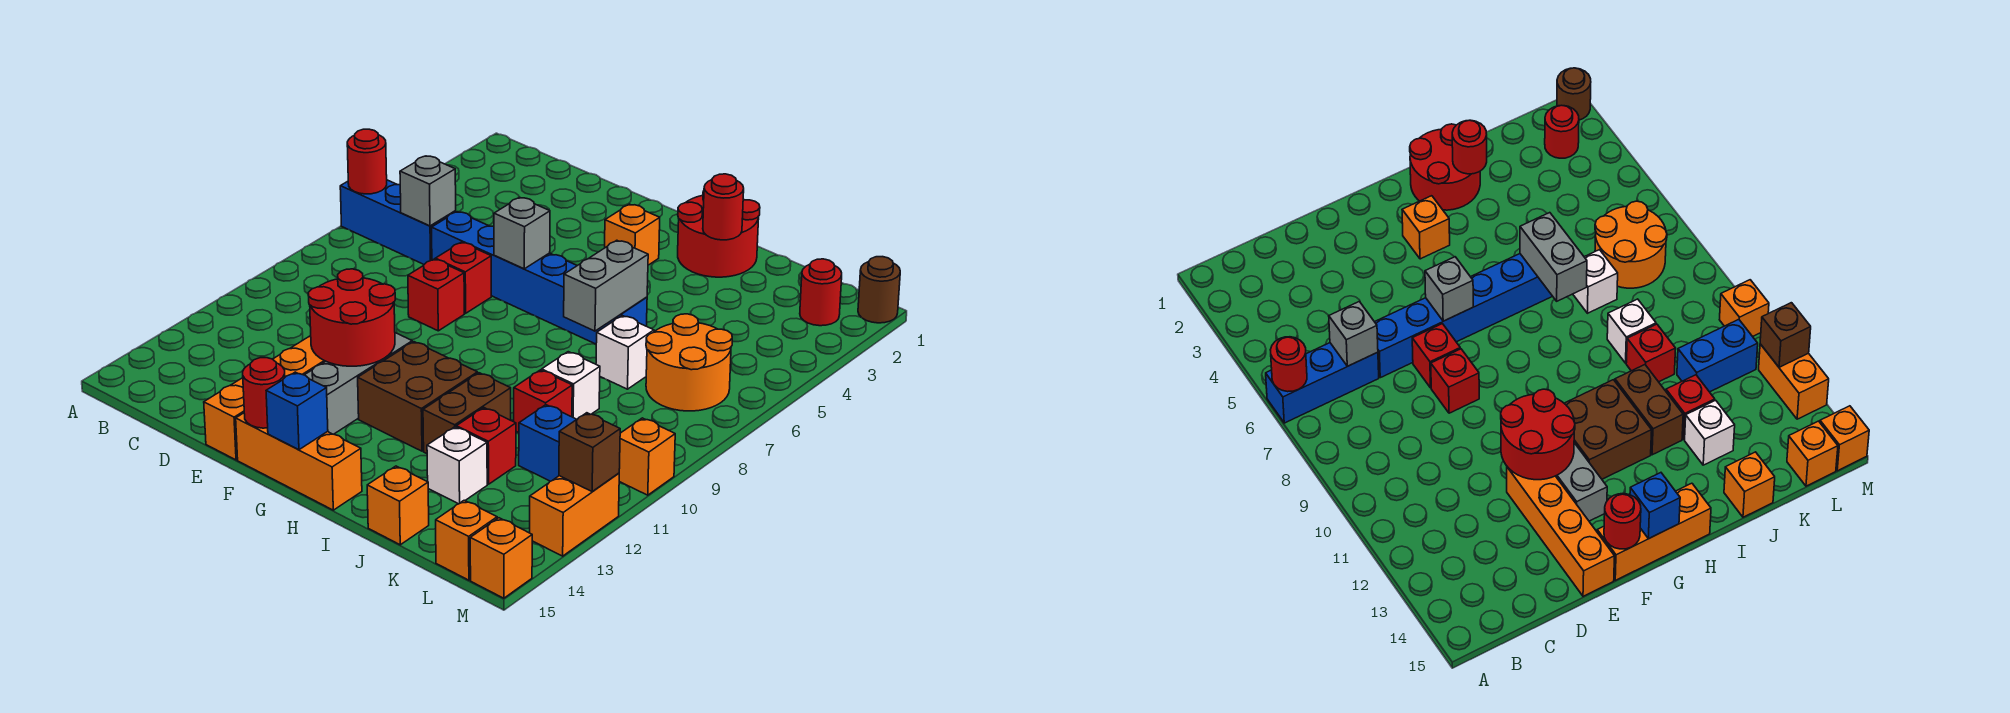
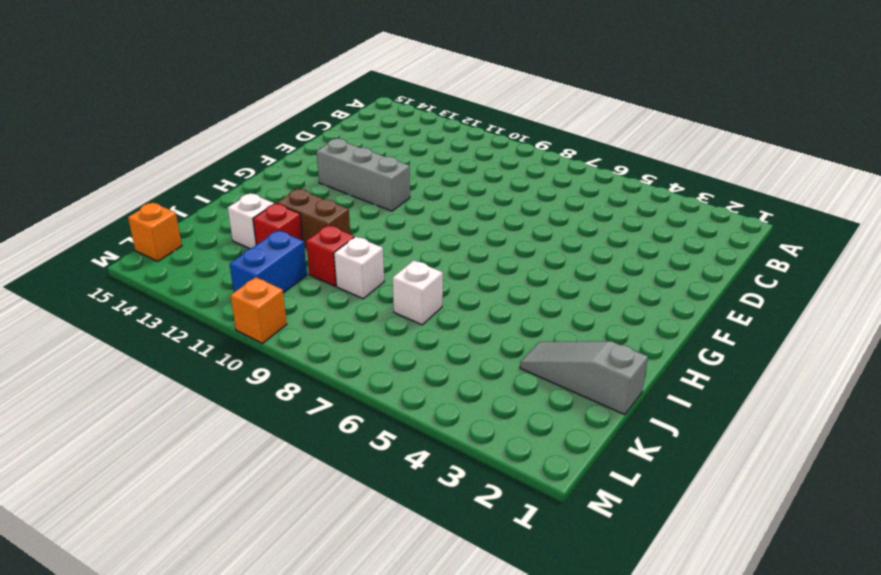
grey 1x3 slope [520,341,648,415] -> none
none -> blue 1x3 brick [340,180,456,264]
none -> blue 1x6 brick [432,212,647,344]
none -> red 1x1 brick [435,242,491,313]
none -> red 1x1 brick [408,259,464,331]

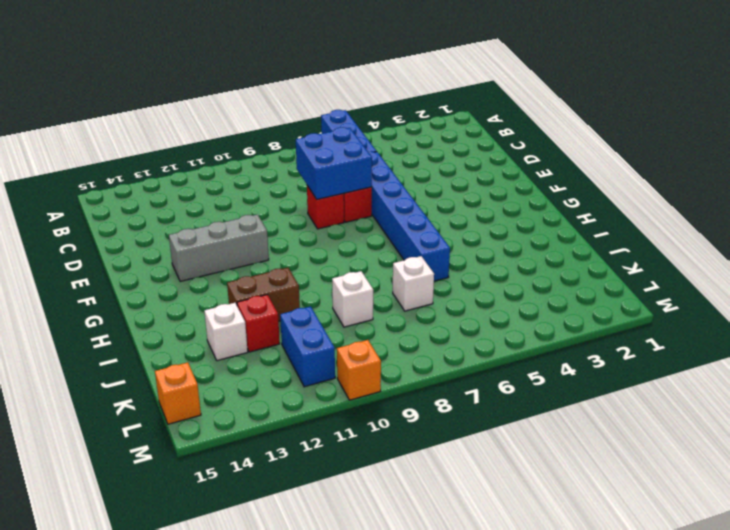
blue 2x2 brick [296,127,372,199] -> none
none -> orange 1x4 brick [204,336,326,460]
none -> orange 1x3 brick [236,413,362,510]
none -> orange 1x1 brick [605,204,660,265]
none -> brown 2x2 brick [358,342,478,451]

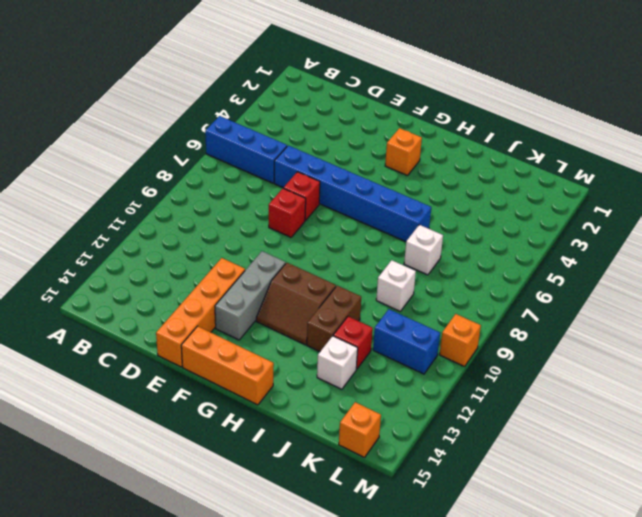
brown 2x2 slope [256,263,336,345] -> brown 2x2 brick [358,342,478,451]
none -> red 2x2 round brick [678,191,760,277]
none -> red 1x1 brick [514,370,572,433]
none -> orange 1x1 brick [367,466,429,545]
none -> orange 2x2 round brick [646,314,732,411]

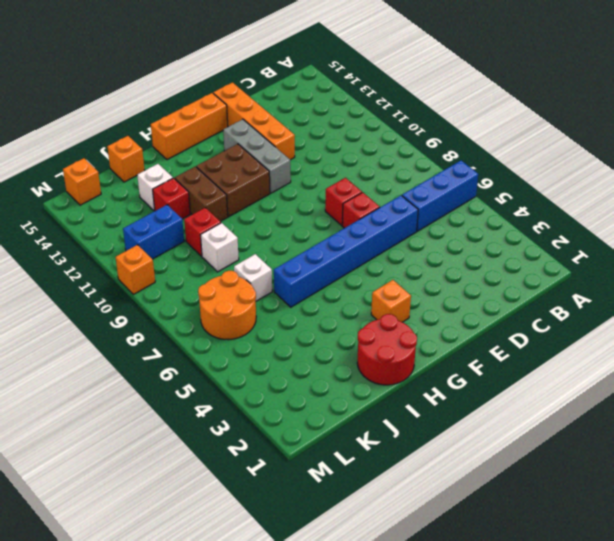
none -> red 1x1 round brick [800,259,842,326]
none -> brown 1x1 round brick [858,257,900,323]
none -> orange 1x2 brick [530,473,619,556]
none -> orange 1x1 brick [470,518,532,598]

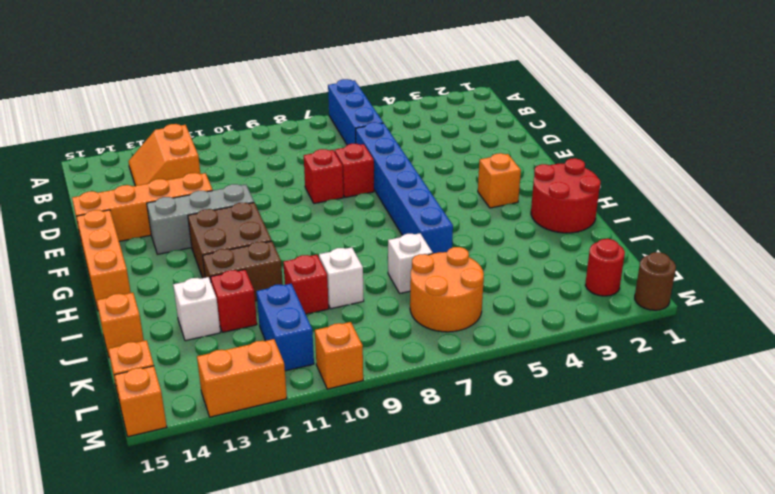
orange 2x2 slope [128,124,200,186] -> none
none -> red 1x1 round brick [347,129,387,194]
none -> grey 1x1 brick [400,156,456,226]
none -> red 2x2 round brick [308,269,395,366]
none -> grey 1x1 brick [494,197,550,269]

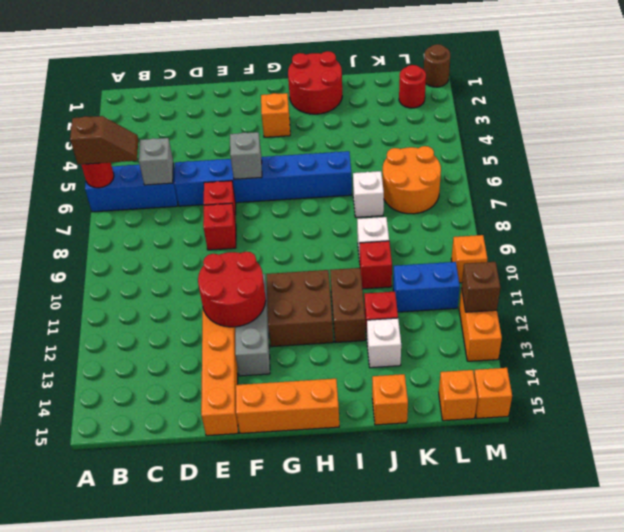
brown 1x2 slope [70,116,138,164] -> none
none -> red 1x1 round brick [243,358,285,428]
none -> blue 1x1 brick [266,372,328,450]
none -> red 1x1 round brick [703,174,744,240]
none -> grey 1x2 brick [564,240,648,331]

